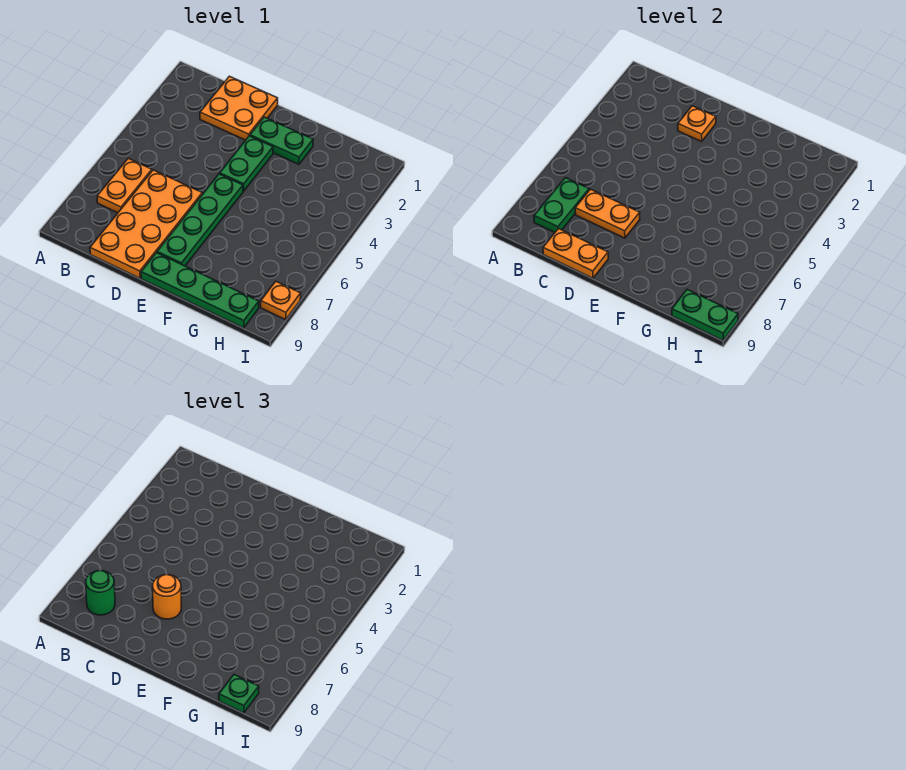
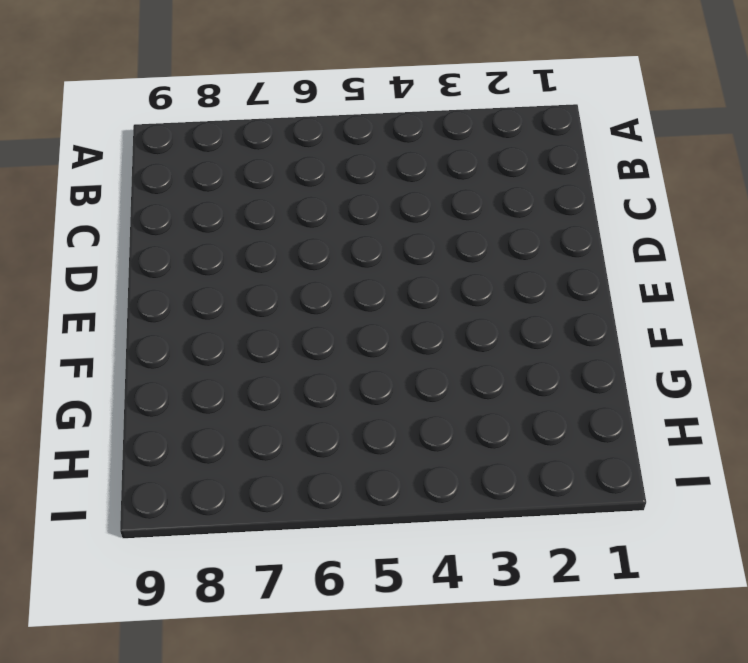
none -> orange 1x2 plate [97,158,152,213]
none -> orange 2x2 plate [200,76,278,140]
none -> orange 2x4 plate [90,170,202,278]

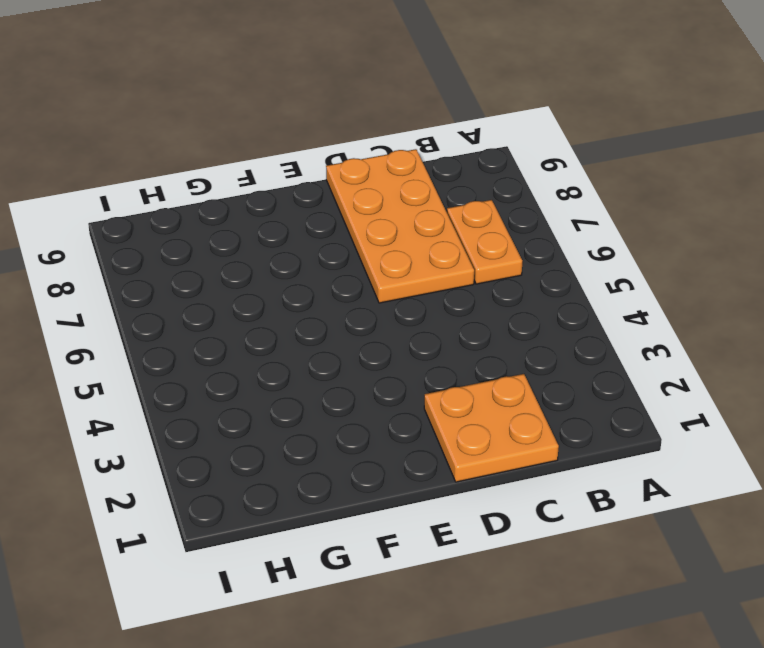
none -> green 1x2 plate [250,117,313,164]
none -> green 1x2 plate [220,136,273,191]
none -> green 1x4 plate [157,174,243,266]

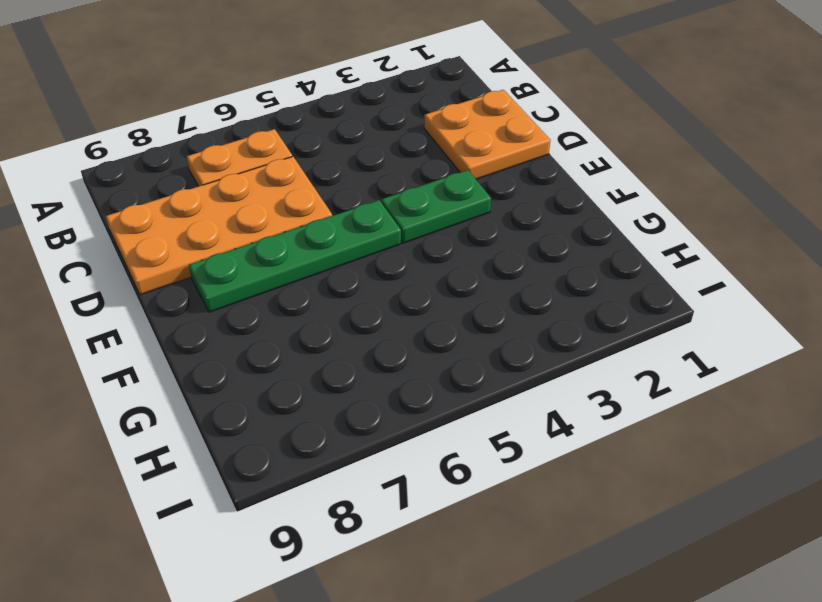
none -> green 1x2 plate [250,117,313,164]
none -> green 1x4 plate [141,253,259,328]
none -> orange 1x1 plate [261,281,301,320]

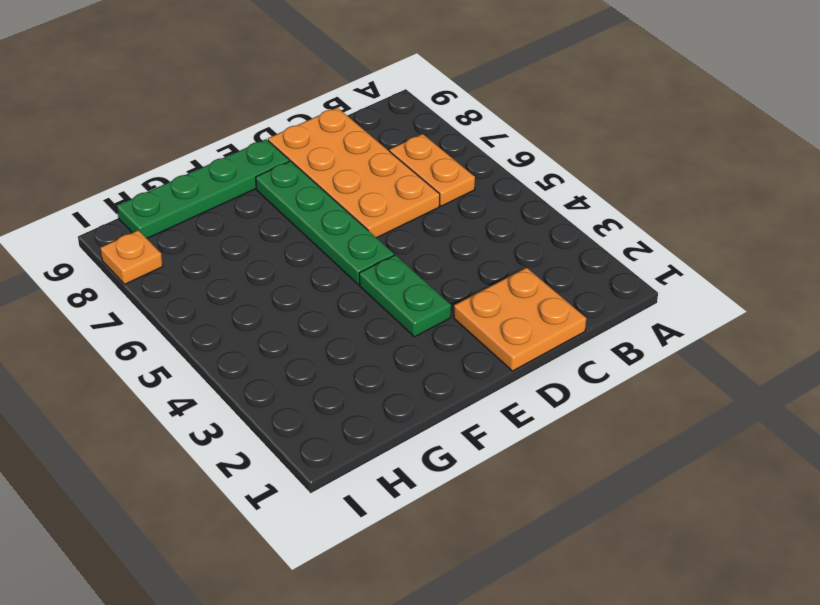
none -> green 1x2 plate [250,117,313,164]
none -> green 1x2 plate [534,178,589,232]
none -> orange 1x2 plate [575,189,640,238]

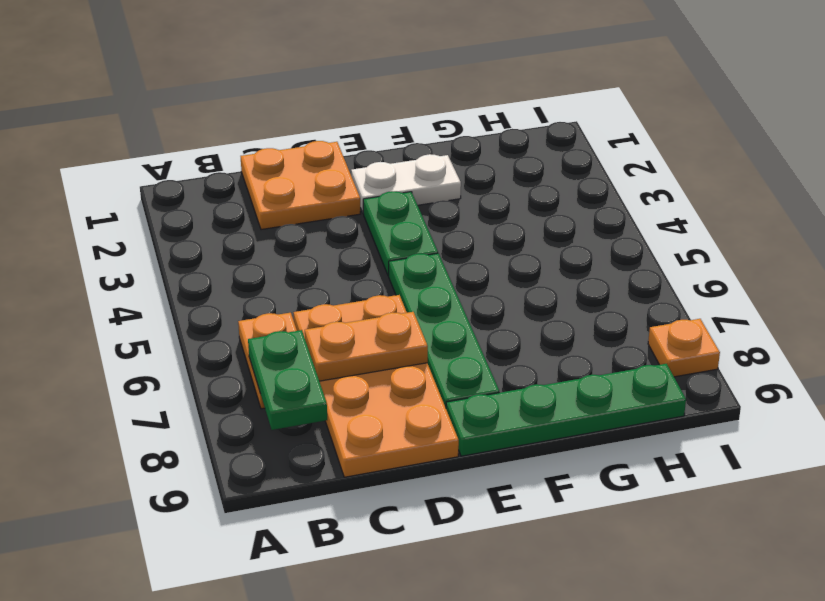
white 1x2 plate [351,154,461,213] -> green 1x2 plate [250,117,313,164]
none -> orange 1x2 plate [543,229,608,278]
none -> orange 1x1 plate [678,106,716,141]
none -> green 1x2 plate [672,290,738,340]

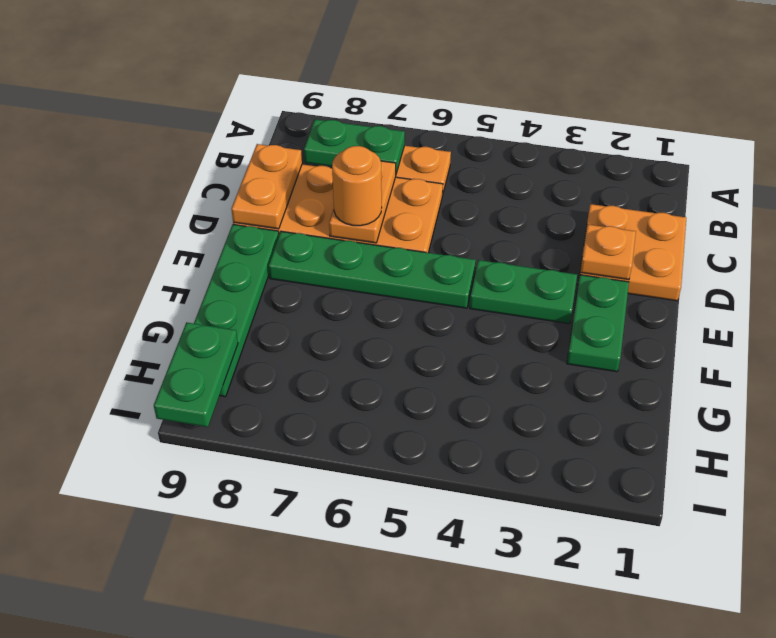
none -> orange 1x1 plate [261,281,301,320]
none -> green 1x1 round brick [86,570,115,615]
none -> green 1x1 plate [219,675,259,713]

